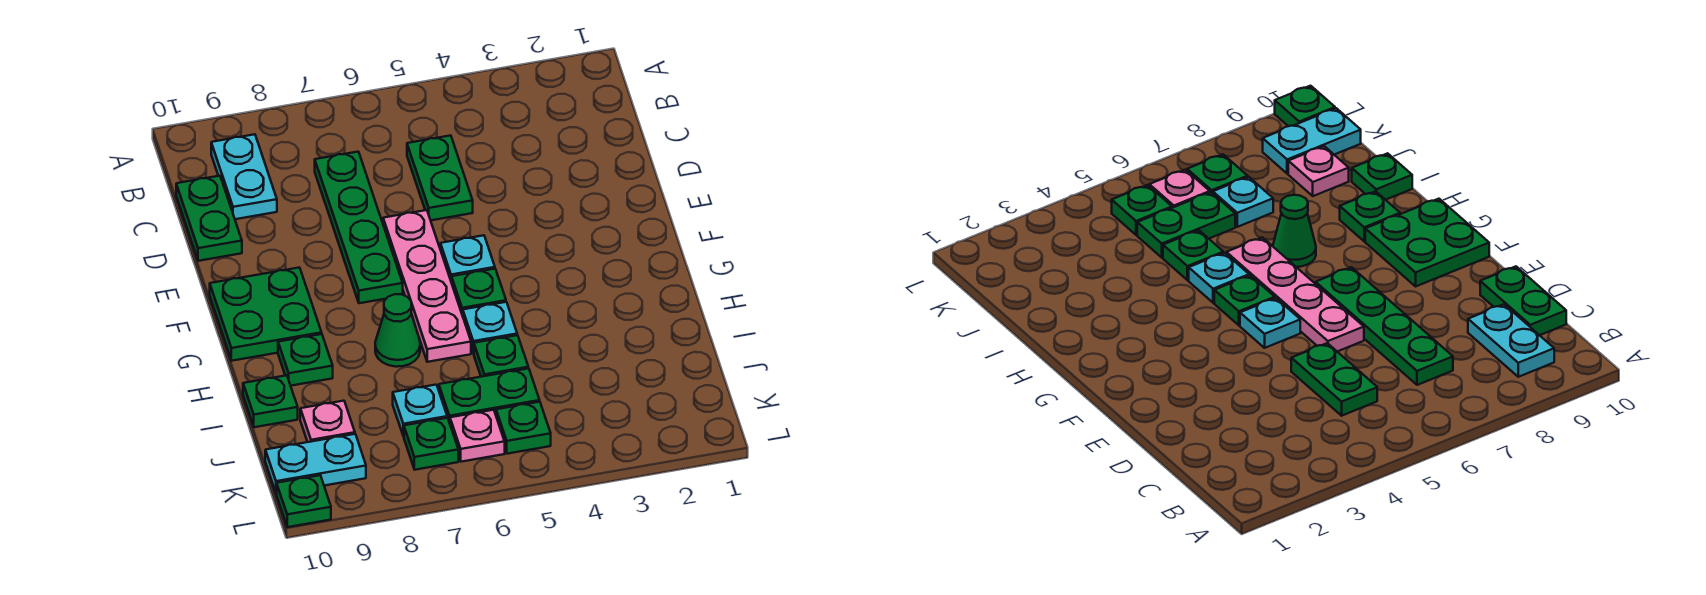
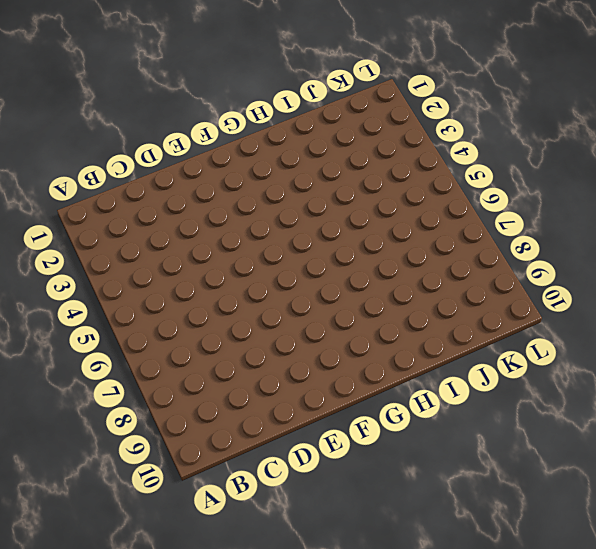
none -> cyan 1x2 plate [211,134,277,219]
none -> green 1x2 plate [407,136,473,220]
none -> green 1x4 plate [315,152,403,303]

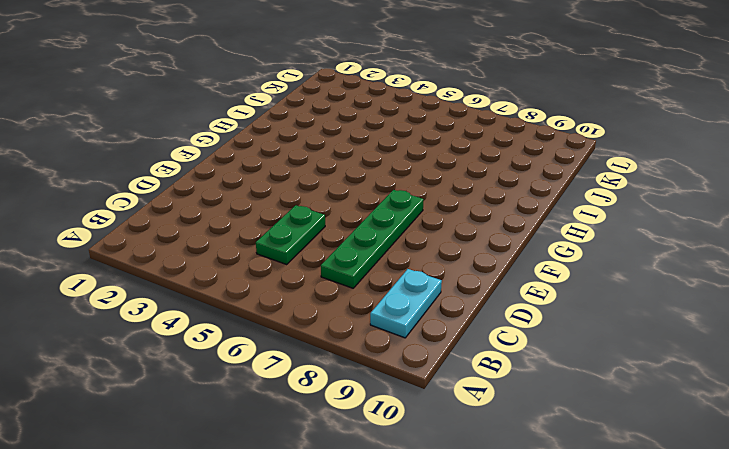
none -> green 1x2 plate [176,176,242,261]
none -> pink 1x4 plate [383,210,471,362]
none -> cyan 1x1 plate [440,235,495,283]

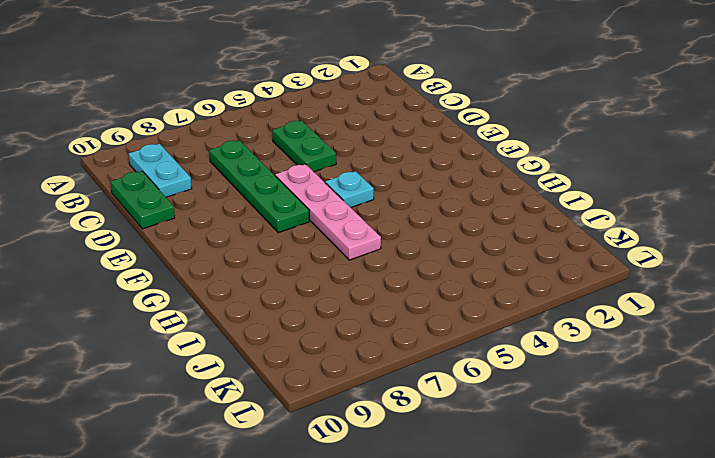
none -> green 2x2 plate [210,268,322,361]
none -> green 1x1 plate [452,269,506,316]
none -> cyan 1x1 plate [463,302,517,354]

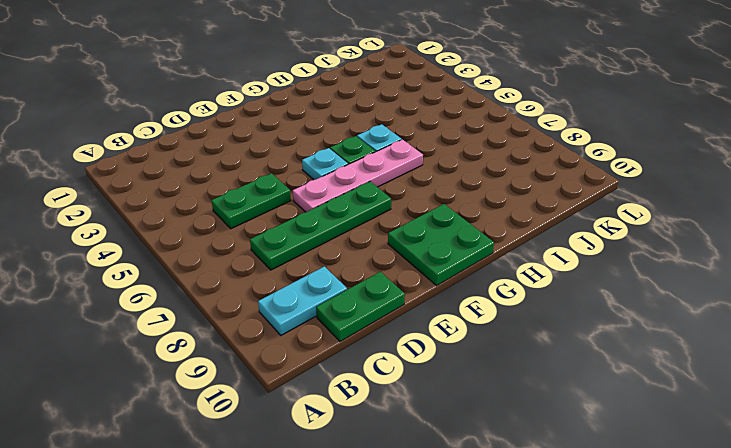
none -> green 1x1 cone [375,294,420,367]
none -> green 1x1 plate [278,334,333,386]
none -> green 1x1 plate [474,335,528,377]

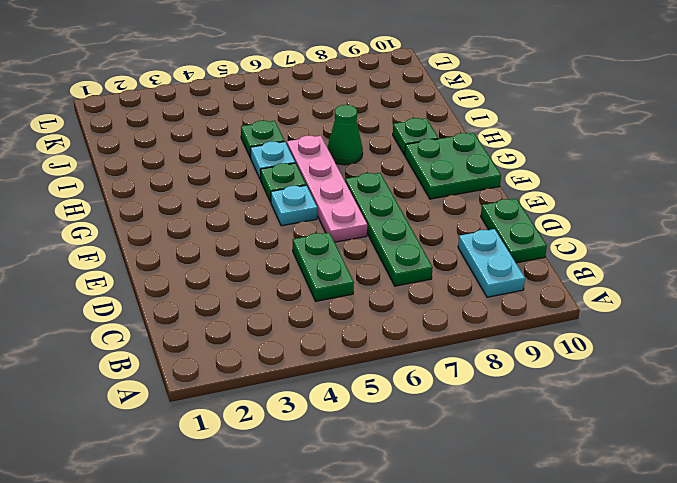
none -> green 1x1 plate [243,375,298,427]
none -> green 1x2 plate [439,368,540,423]
none -> cyan 1x1 plate [393,385,447,436]

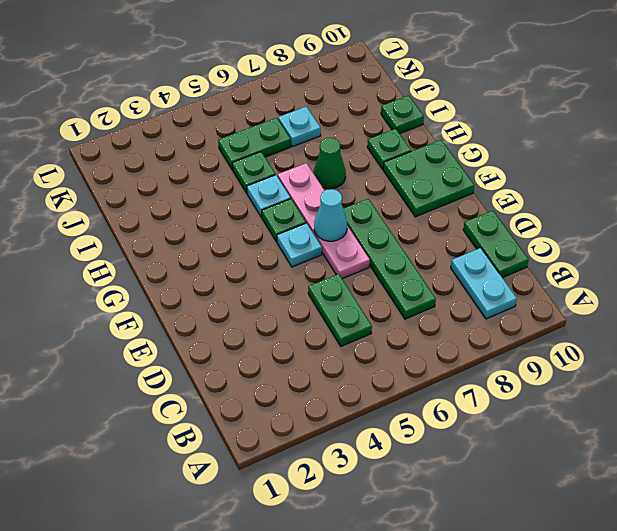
cyan 1x1 cone [314,189,347,241] -> none
none -> pink 1x1 plate [300,401,355,442]
none -> green 1x1 plate [496,402,551,454]
none -> pink 1x1 plate [450,410,505,462]

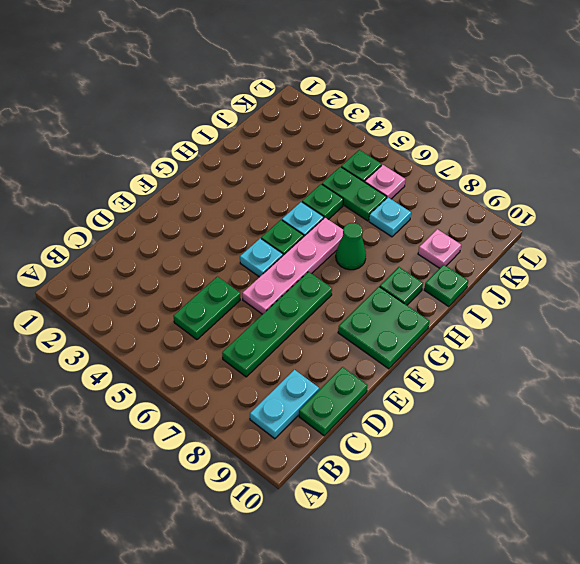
none -> green 1x1 plate [404,418,458,470]
none -> cyan 1x2 plate [265,434,366,494]
none -> green 1x1 plate [277,475,331,527]

